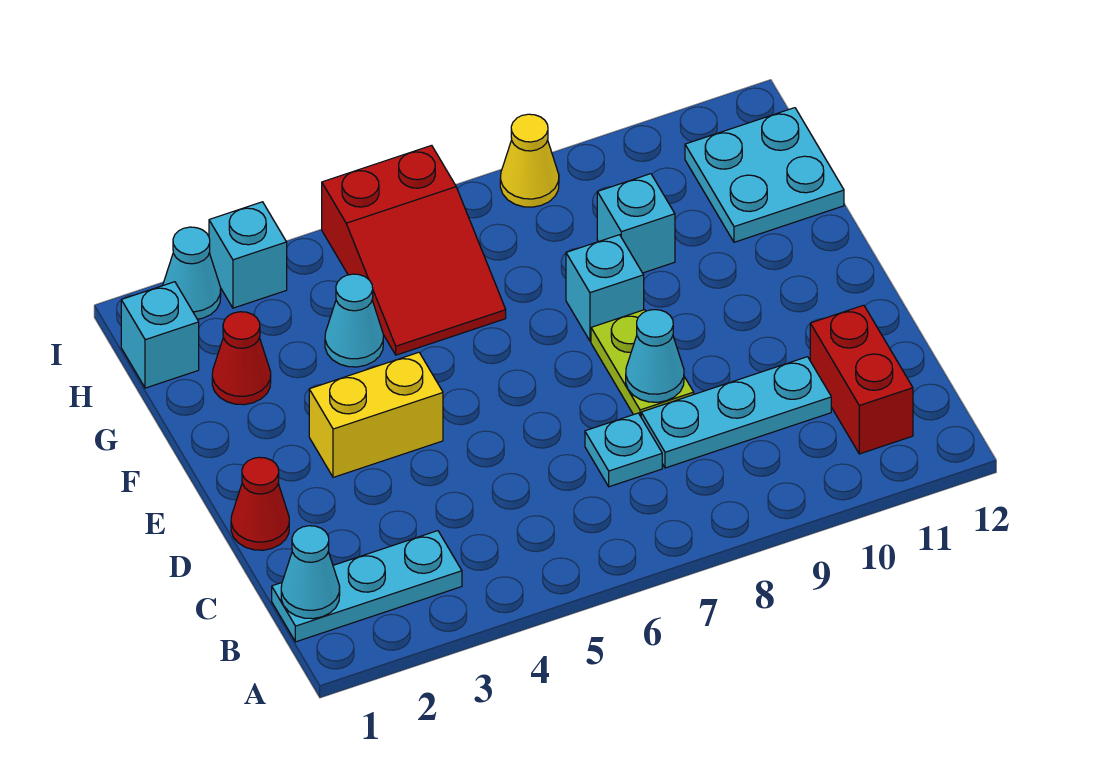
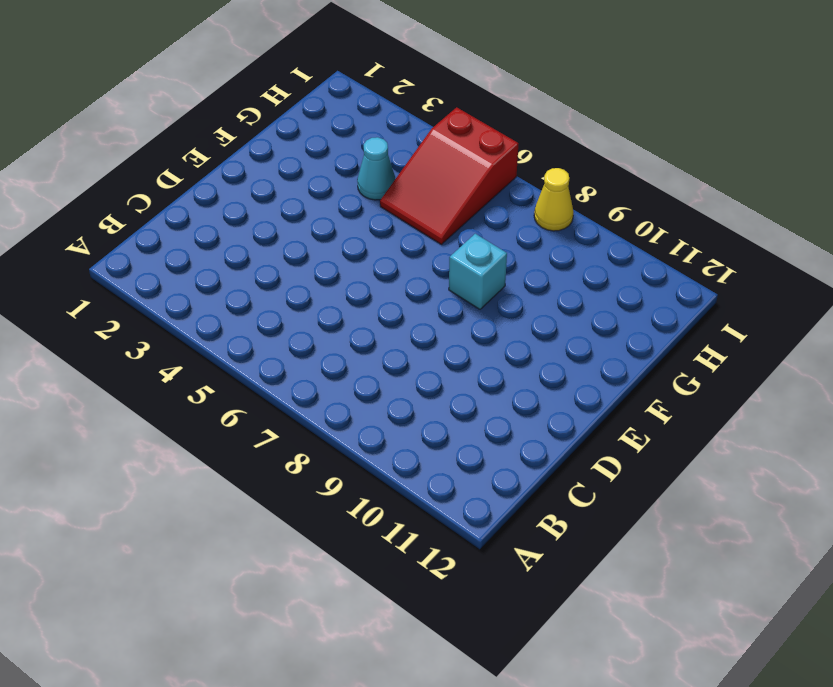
none -> cyan 1x3 plate [272,531,462,642]
none -> red 1x2 brick [810,305,913,454]
none -> cyan 1x1 plate [585,413,662,487]

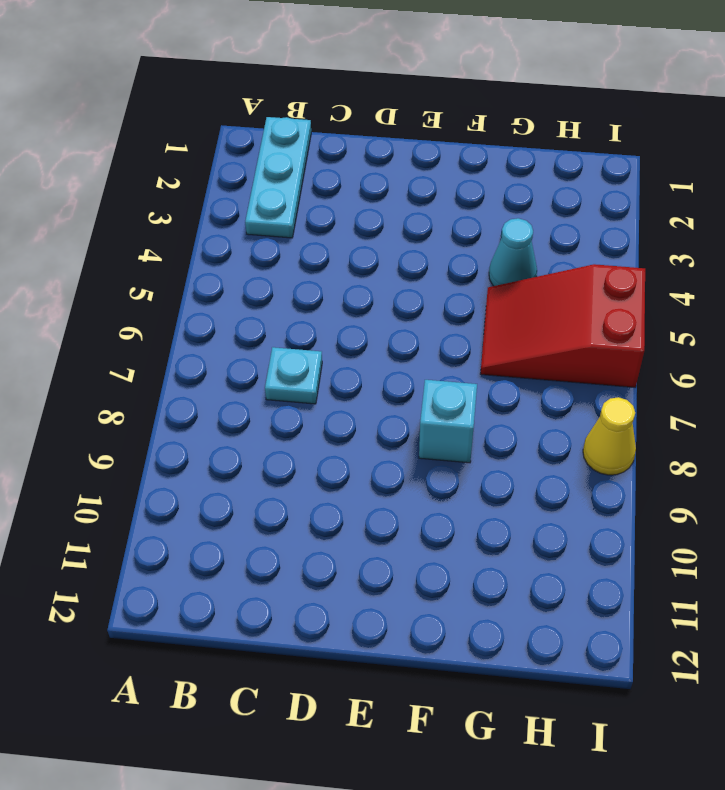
none -> red 1x2 brick [810,305,913,454]
none -> cyan 1x3 plate [641,357,831,468]
none -> red 1x1 cone [231,457,289,550]

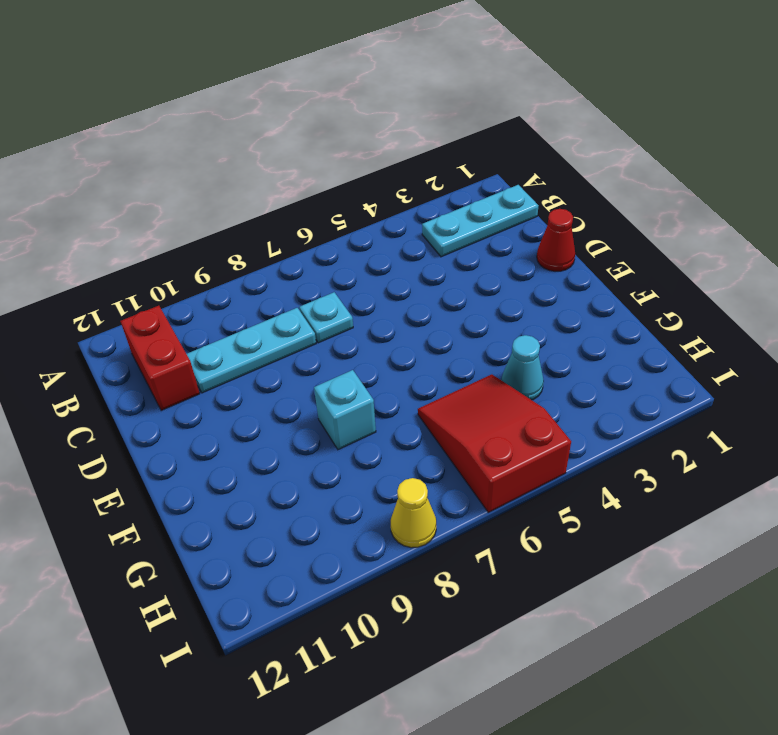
none -> lime 1x2 plate [591,310,694,416]
none -> yellow 1x2 brick [309,352,443,477]
none -> red 1x1 cone [212,312,271,405]

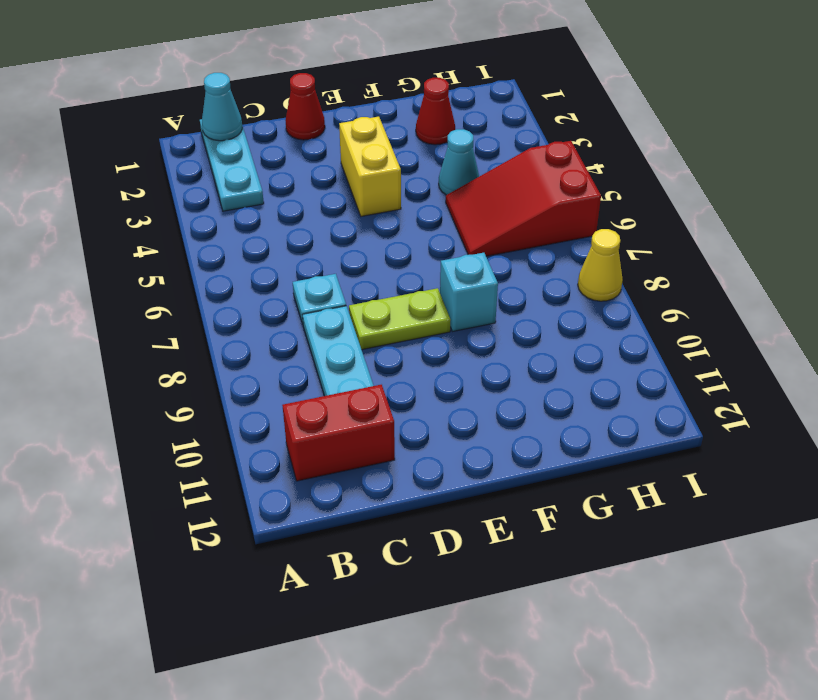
none -> cyan 1x1 brick [597,174,675,273]
none -> cyan 2x2 plate [685,108,844,242]
none -> cyan 1x1 brick [121,282,199,388]

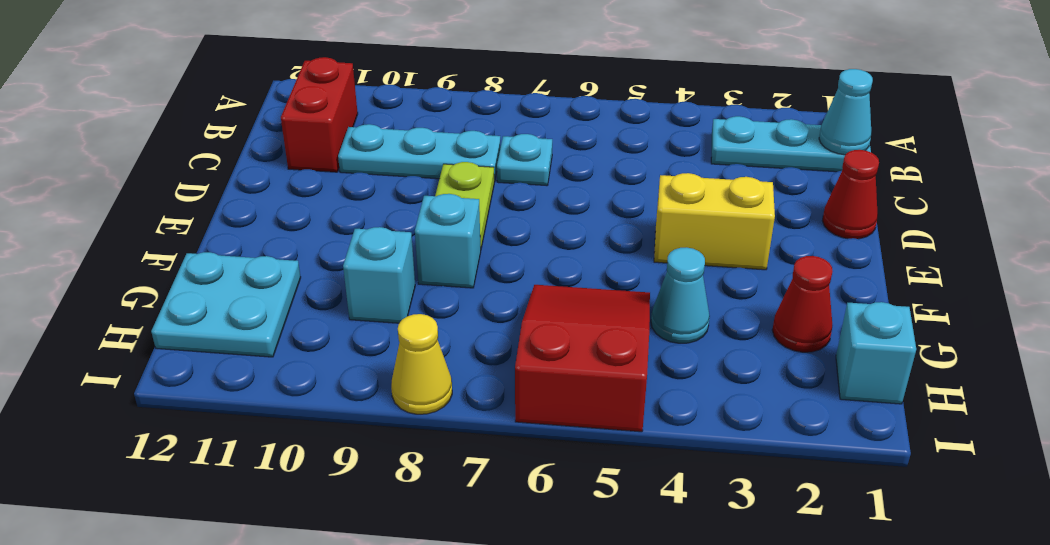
none -> cyan 1x1 cone [163,227,221,319]
none -> cyan 1x1 brick [209,202,287,308]
none -> cyan 1x1 cone [626,310,684,402]

